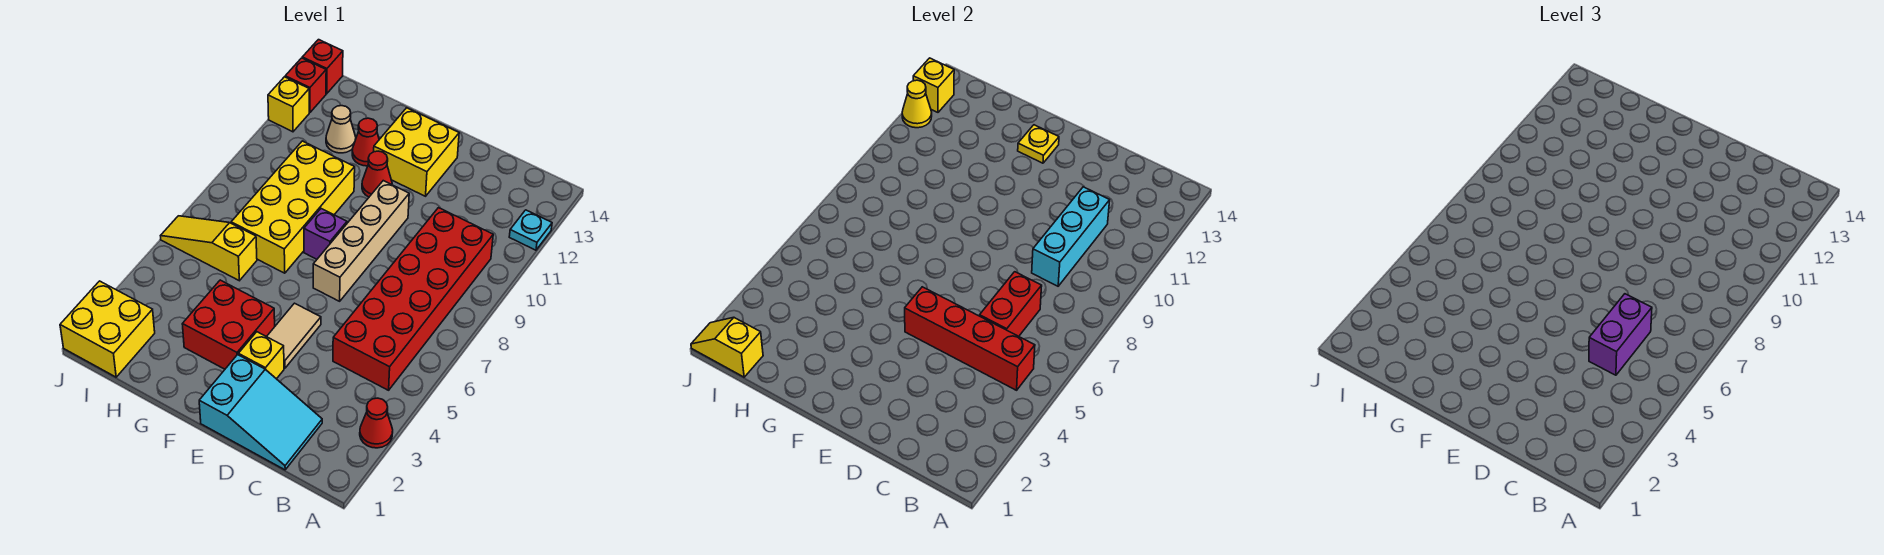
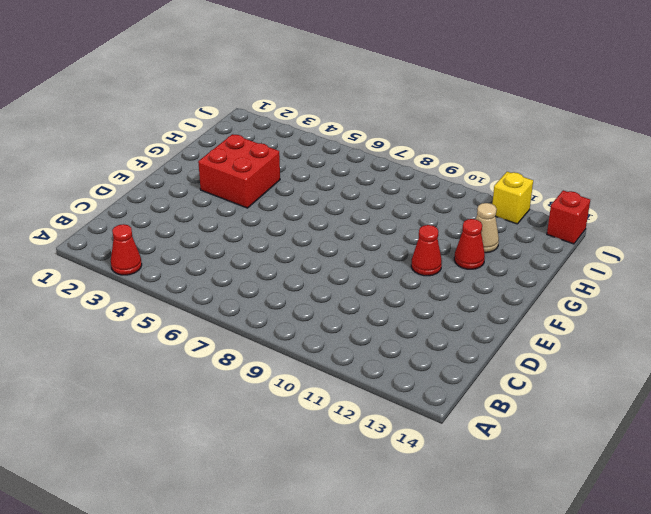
none -> cyan 1x1 plate [509,210,552,250]
none -> red 2x6 brick [333,208,493,390]
none -> cyan 2x3 slope [199,355,322,470]

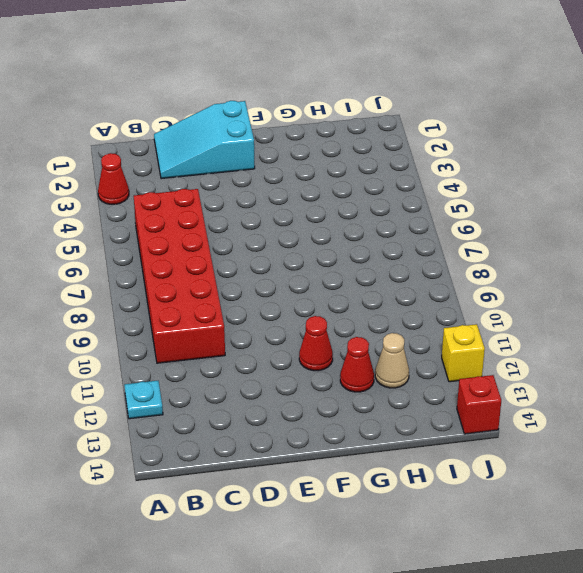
none -> yellow 1x1 brick [239,332,284,379]
none -> tan 1x2 tile [267,303,321,368]
none -> tan 1x4 brick [313,181,409,301]

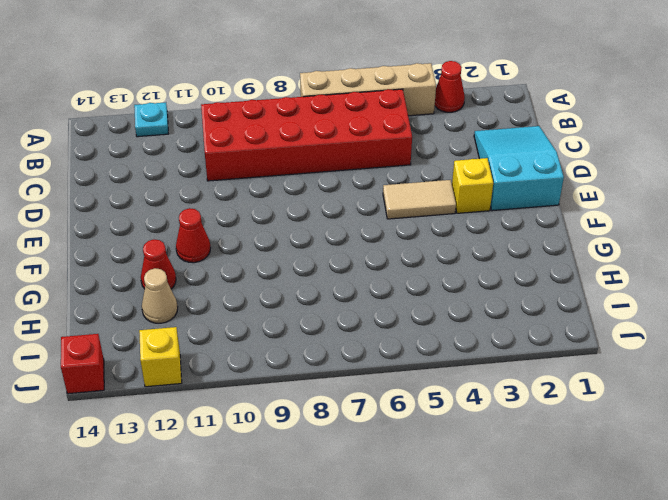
tan 1x4 brick [300,63,436,116] -> tan 1x4 brick moved to [313,181,409,301]
none -> yellow 2x2 brick [374,108,459,196]
none -> red 2x2 brick [182,280,275,369]
none -> purple 1x1 brick [304,209,347,259]

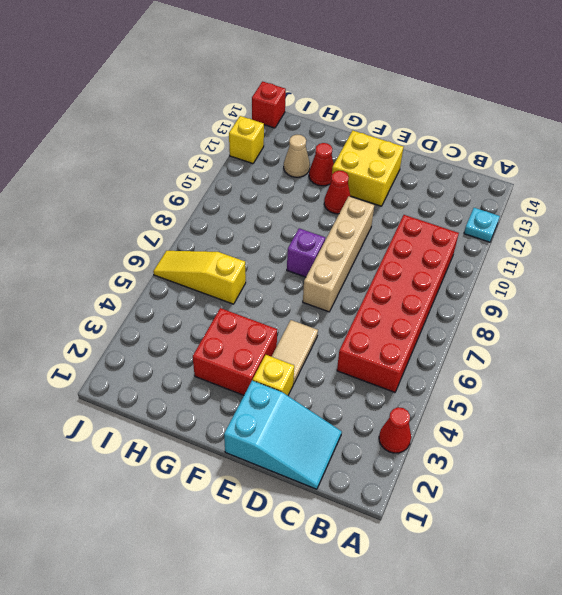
none -> yellow 2x4 brick [231,141,355,273]
none -> yellow 2x2 brick [60,281,155,377]
none -> red 1x1 brick [285,58,326,112]

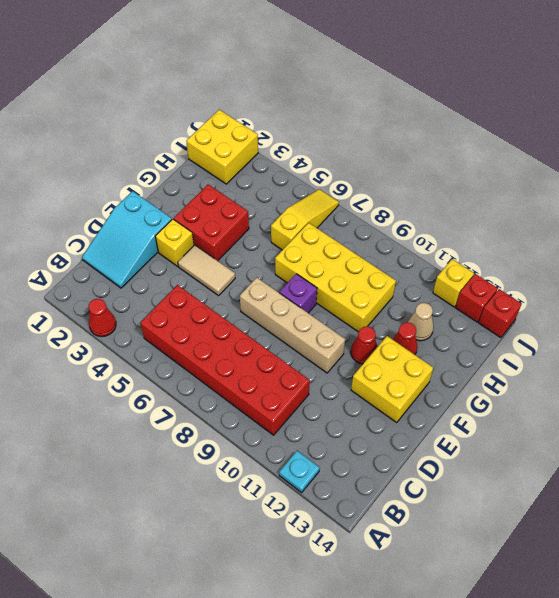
none -> red 1x4 brick [905,287,1035,390]
none -> red 1x2 brick [980,272,1042,336]
none -> cyan 1x3 brick [1032,187,1110,286]

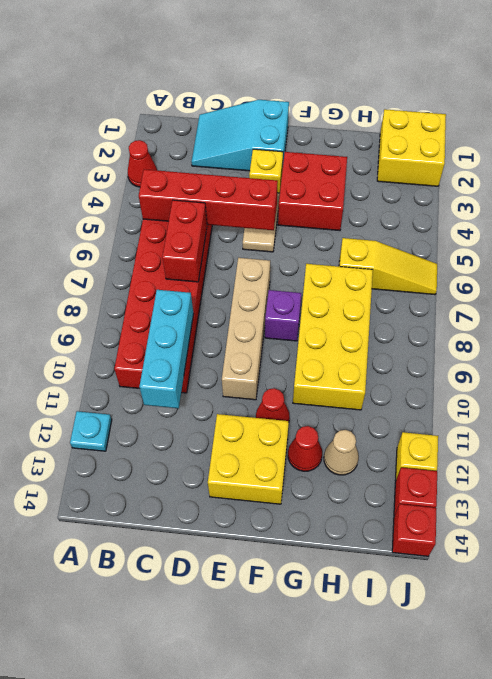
none -> yellow 1x1 plate [1018,125,1059,163]
none -> yellow 1x2 slope [691,318,763,377]
none -> yellow 1x1 cone [902,80,932,128]

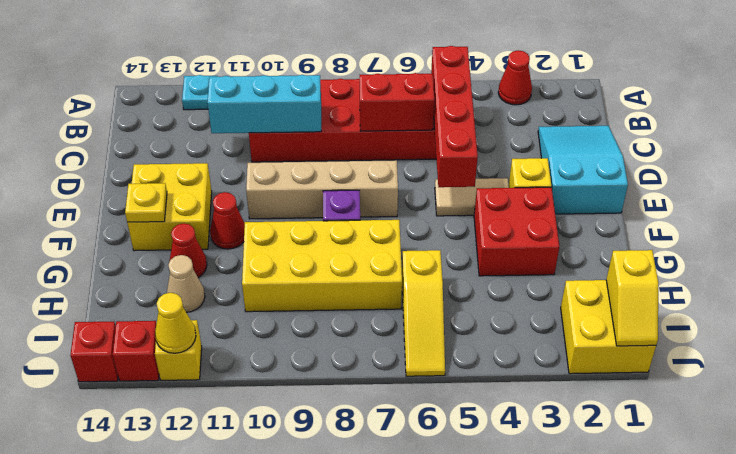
none -> yellow 1x1 brick [913,58,954,112]
none -> purple 1x2 brick [1589,294,1652,375]

